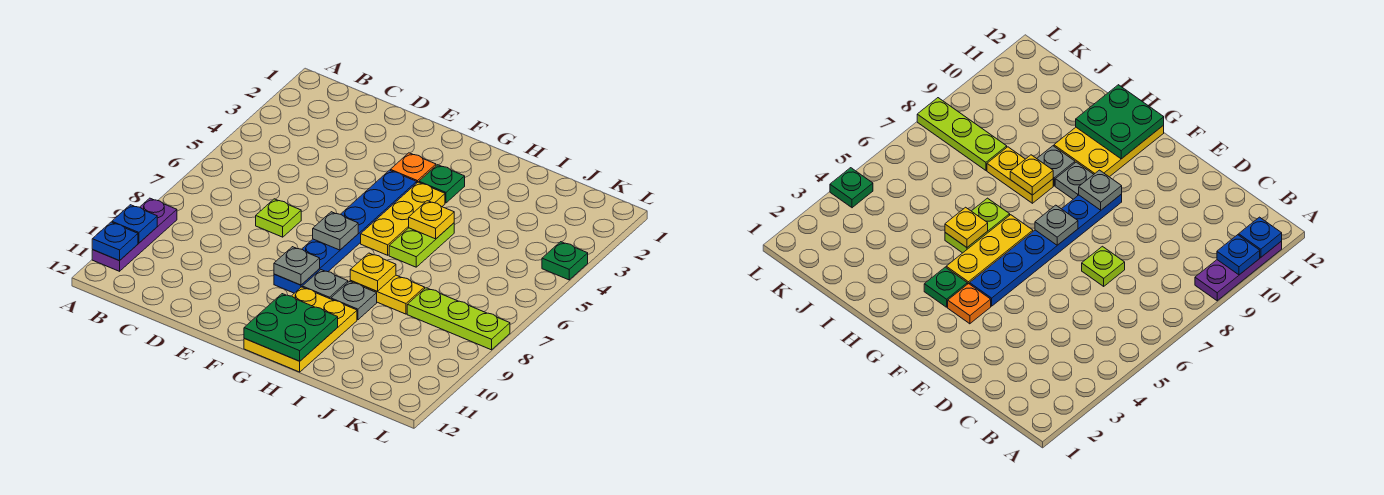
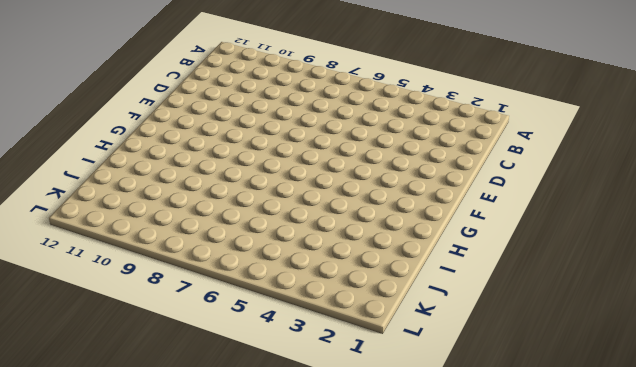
none -> purple 1x3 plate [92,198,177,271]
none -> lime 1x1 plate [256,199,301,237]
none -> orange 1x1 plate [390,153,436,183]

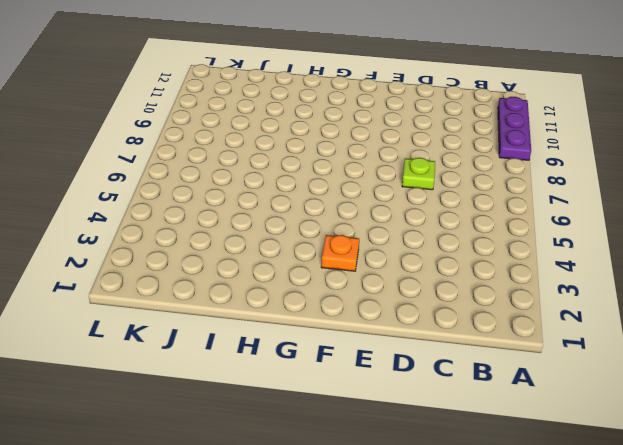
none -> blue 1x6 plate [274,170,417,293]
none -> green 1x1 plate [419,165,465,203]
none -> yellow 1x3 plate [361,182,445,255]

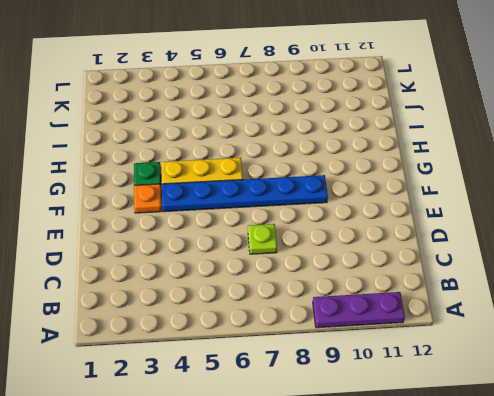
none -> grey 1x1 plate [302,270,348,299]
none -> yellow 2x3 plate [244,287,357,372]
none -> lime 1x2 plate [389,223,454,267]

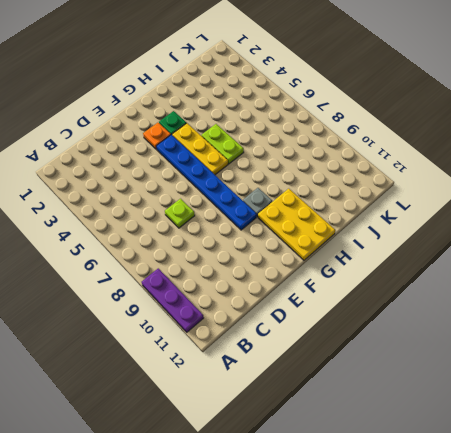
none -> yellow 1x2 plate [350,275,425,314]
none -> grey 1x1 plate [331,282,377,320]
none -> lime 1x3 plate [407,288,510,350]

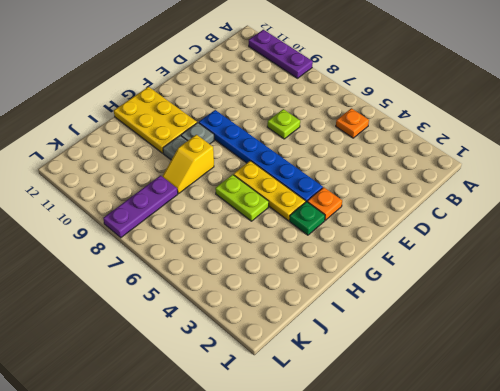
orange 1x1 plate [336,108,369,138] -> none
yellow 1x2 slope [162,135,214,194] -> yellow 1x2 plate [350,275,425,314]
purple 1x3 plate [103,175,178,238] -> lime 1x3 plate [407,288,510,350]
none -> green 1x1 plate [542,242,588,280]
none -> blue 1x1 plate [112,205,157,243]
none -> blue 1x1 plate [92,222,138,261]

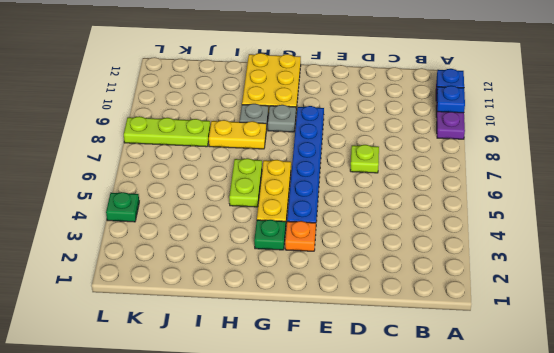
none -> grey 1x1 plate [313,212,358,250]
none -> grey 1x1 plate [274,247,320,285]
none -> green 2x2 plate [244,294,338,361]

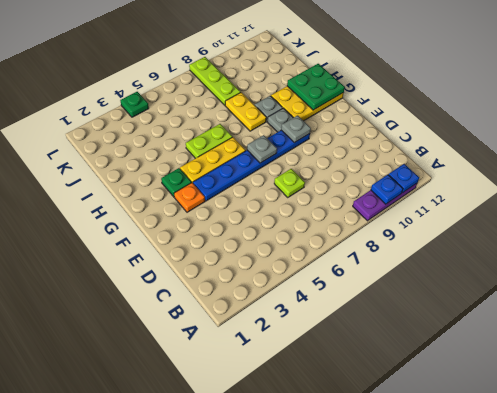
none -> yellow 1x1 plate [409,201,454,239]
none -> yellow 1x1 plate [350,253,396,291]

